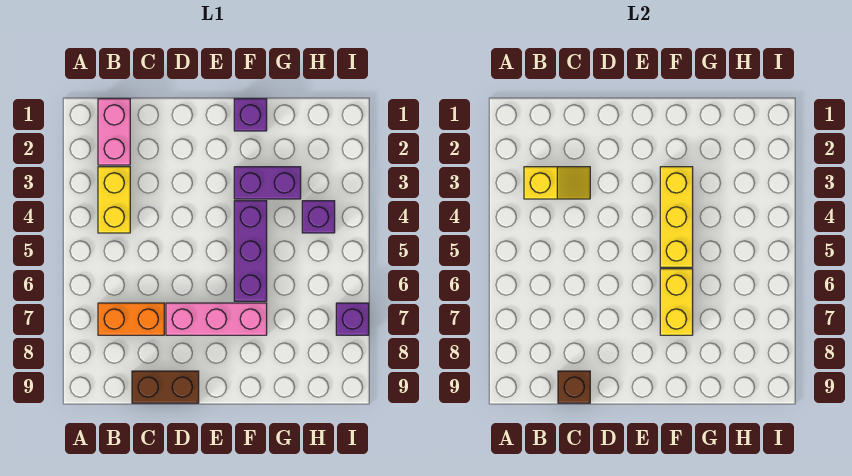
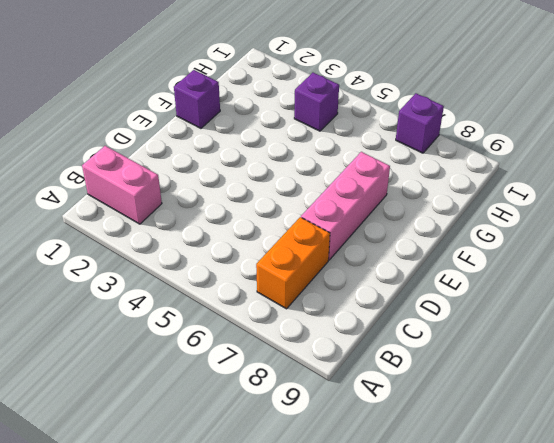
none -> yellow 1x2 brick [98,167,130,233]
none -> brown 1x2 brick [132,371,199,403]
none -> purple 1x2 brick [234,167,301,199]

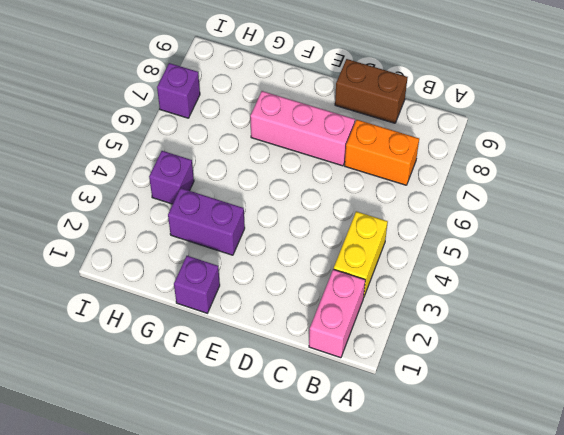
none -> purple 1x3 brick [234,201,267,301]
none -> yellow 1x2 slope [524,167,590,199]
none -> brown 1x1 brick [558,371,590,403]

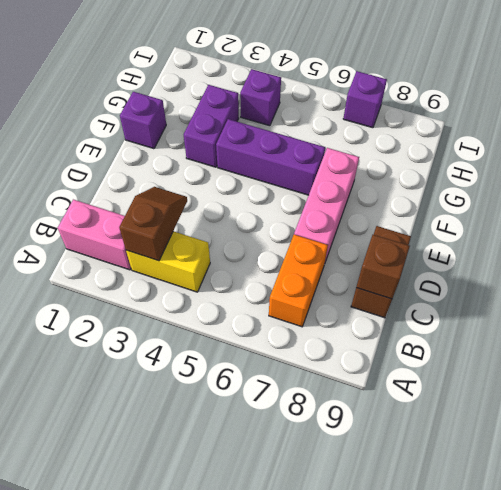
brown 1x2 slope [119,187,187,261] -> yellow 1x2 slope [524,167,590,199]
none -> yellow 1x3 brick [660,167,693,267]
none -> yellow 1x2 brick [660,269,693,335]

